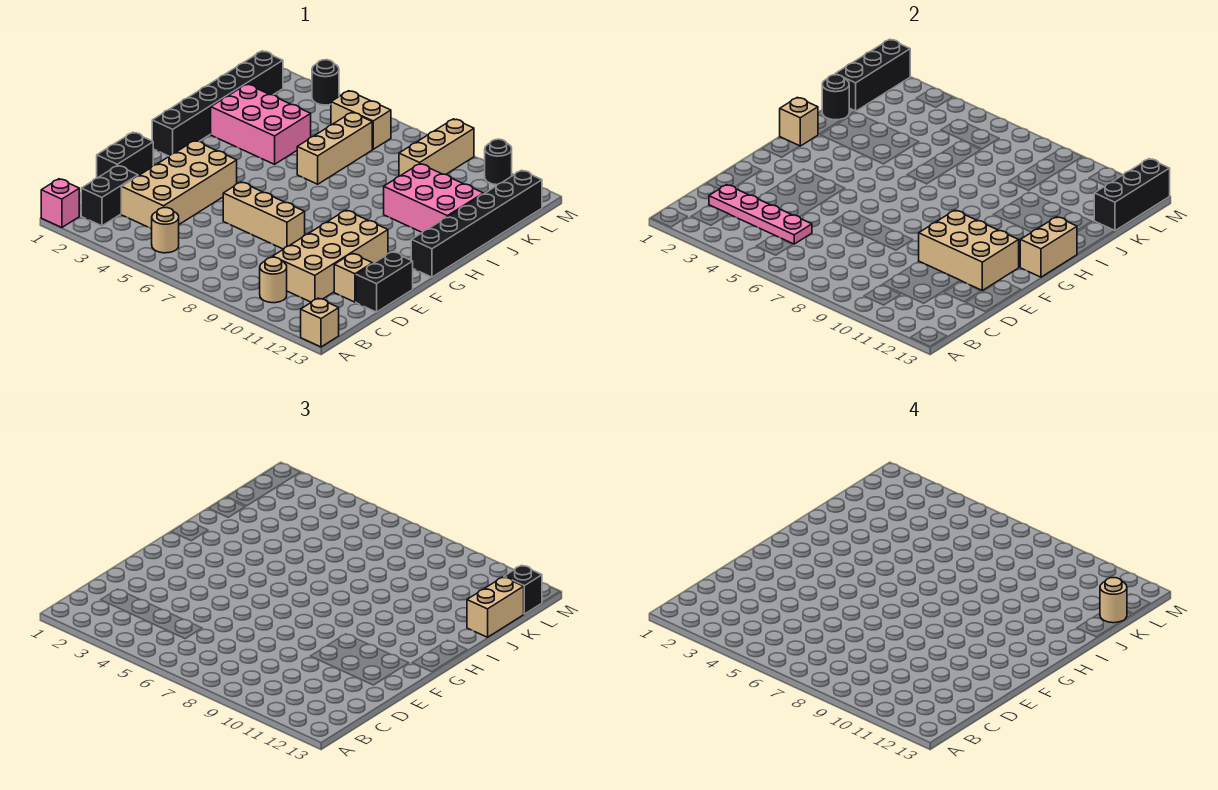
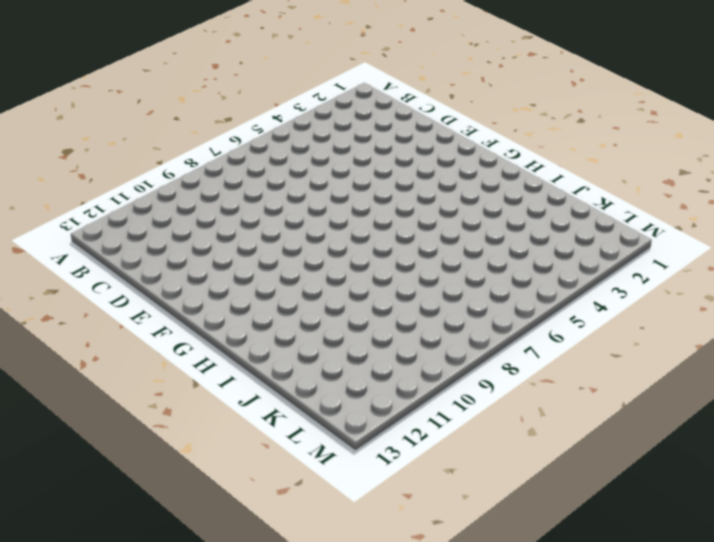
none -> pink 1x1 brick [41,179,79,228]
none -> tan 1x1 brick [301,298,339,347]
none -> black 1x2 brick [81,165,138,226]
none -> tan 1x1 round brick [152,208,179,253]

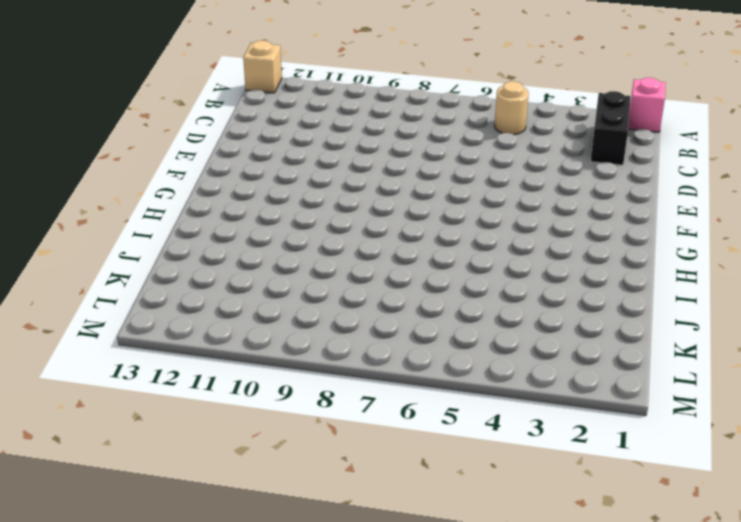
none -> tan 1x1 round brick [260,257,287,303]
none -> tan 2x4 brick [121,141,237,229]
none -> tan 2x4 brick [273,210,388,302]
none -> black 1x2 brick [97,132,153,178]

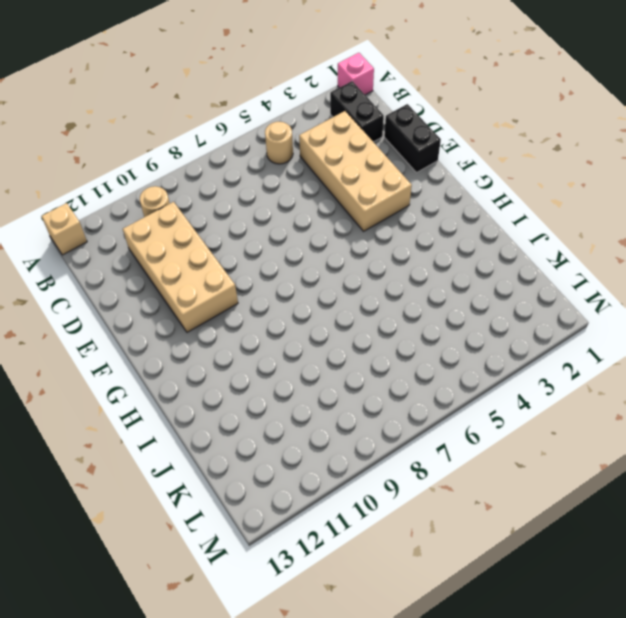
none -> tan 1x1 brick [334,254,373,302]
none -> black 1x2 brick [356,252,413,312]
none -> tan 1x3 brick [223,182,305,249]
none -> black 1x6 brick [152,51,283,156]

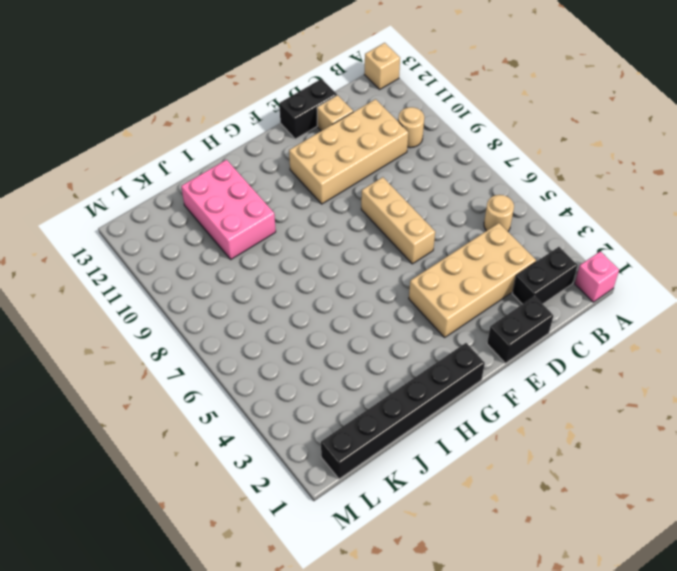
none -> black 1x6 brick [411,170,542,277]
none -> pink 2x3 brick [211,84,311,164]
none -> tan 1x3 brick [297,112,372,184]
none -> tan 1x3 brick [399,119,474,176]

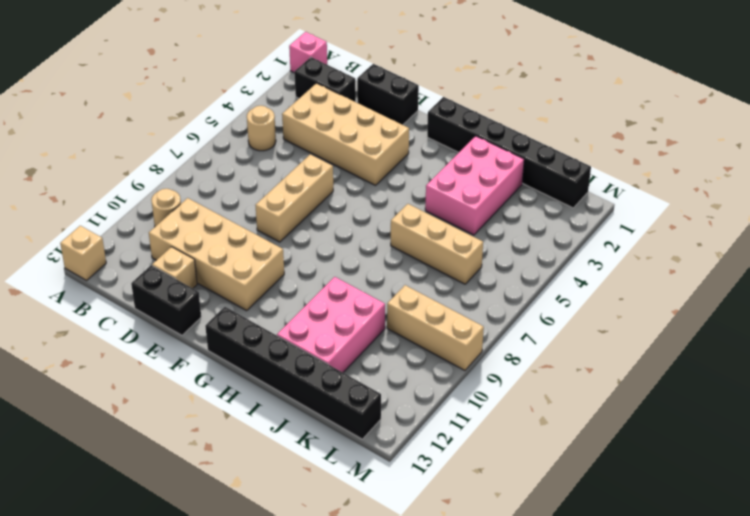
none -> tan 1x2 brick [331,91,391,149]
none -> black 1x1 round brick [312,60,339,105]
none -> black 1x1 round brick [485,139,512,185]
none -> pink 1x4 plate [709,185,812,244]

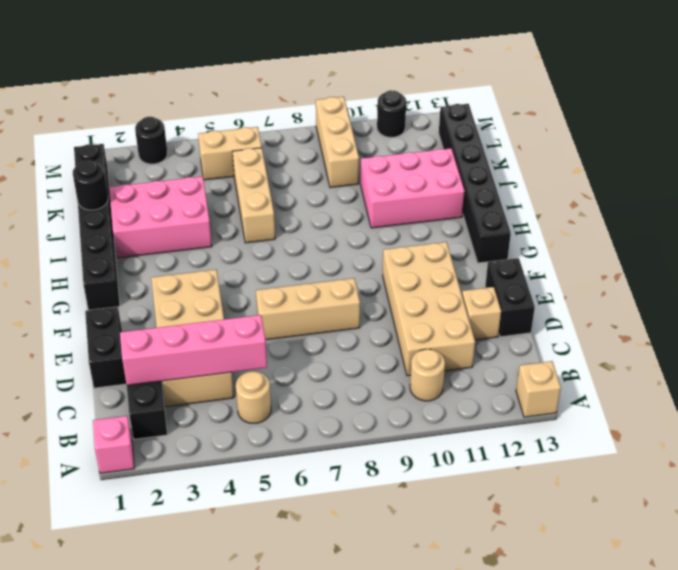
pink 1x4 brick [120,315,267,385] -> pink 1x4 plate [709,185,812,244]
none -> tan 2x3 brick [919,210,1019,290]
none -> tan 1x2 brick [1020,217,1077,277]
none -> tan 1x1 brick [780,97,818,146]
none -> black 1x3 brick [835,39,910,111]

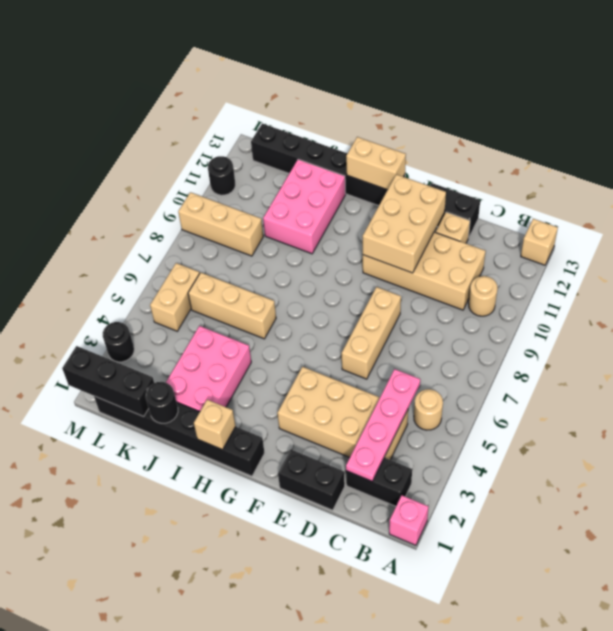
none -> black 1x3 brick [1094,159,1170,231]
none -> tan 1x2 brick [467,577,524,637]
none -> black 1x1 brick [504,565,542,614]
none -> tan 1x1 round brick [1100,578,1127,623]

